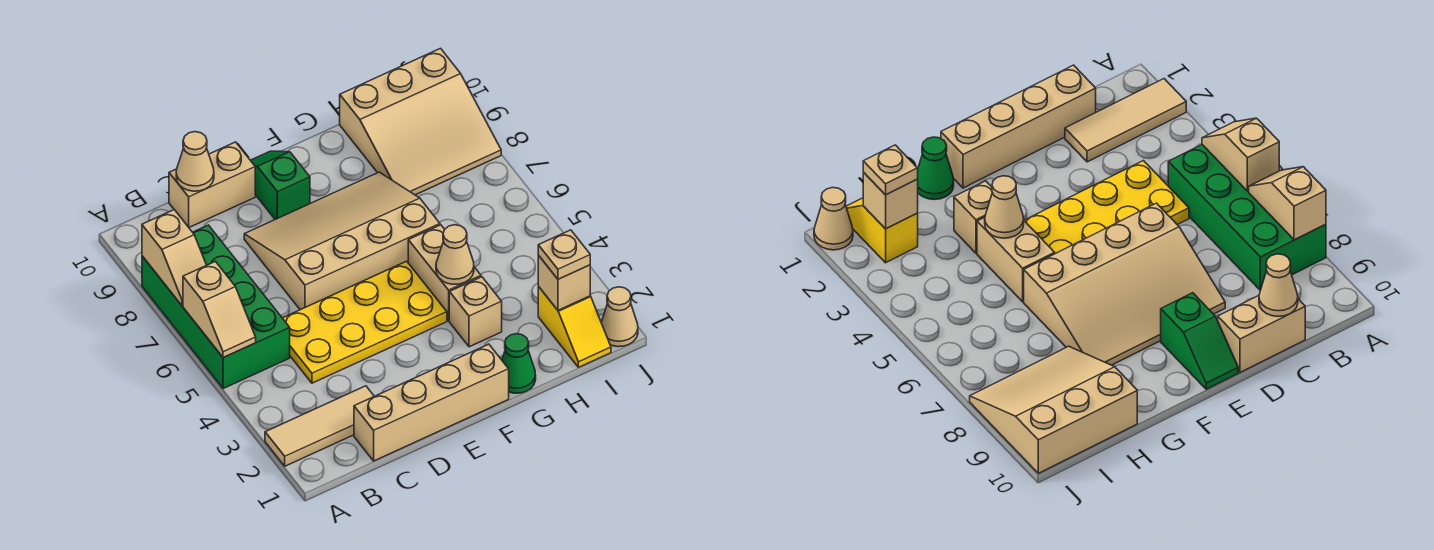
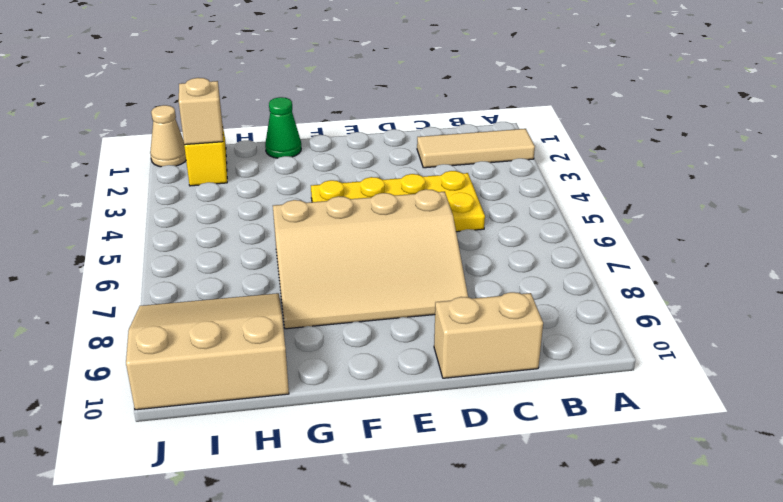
none -> green 2x4 brick [142,225,290,389]
none -> tan 1x4 brick [354,344,509,461]
none -> green 1x2 slope [250,151,310,219]

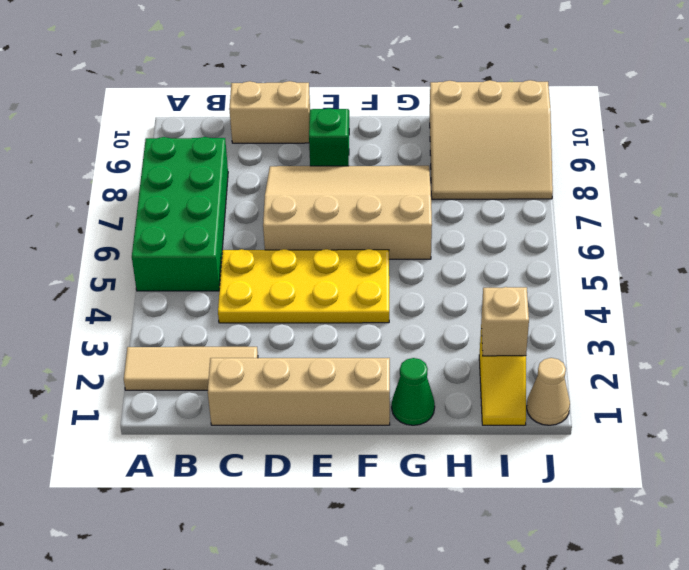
none -> tan 1x1 brick [449,277,502,347]
none -> tan 1x2 brick [408,225,481,321]
none -> tan 1x2 slope [183,261,256,358]

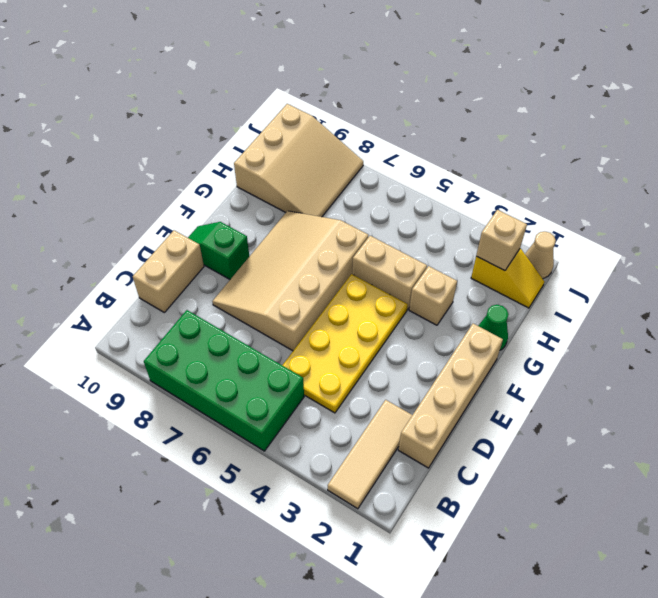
none -> tan 1x2 slope [183,261,256,358]
none -> tan 1x2 slope [142,210,206,305]
none -> tan 1x1 cone [176,132,214,191]

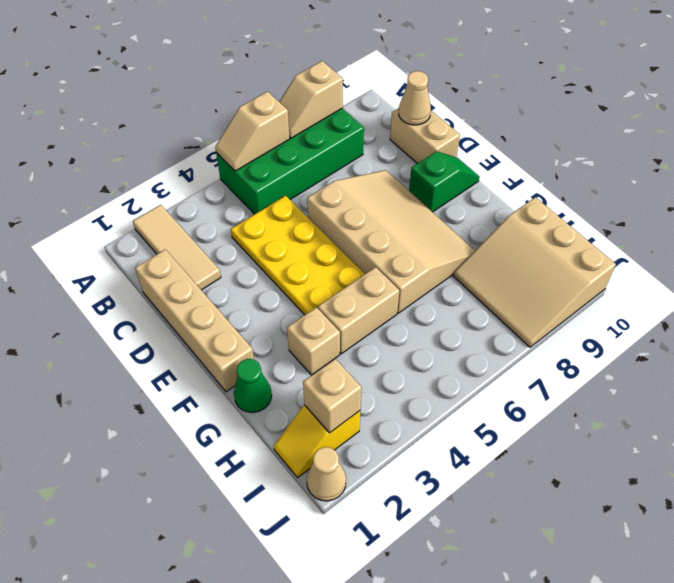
none -> tan 1x1 cone [436,225,474,284]
none -> tan 1x1 plate [538,230,590,279]

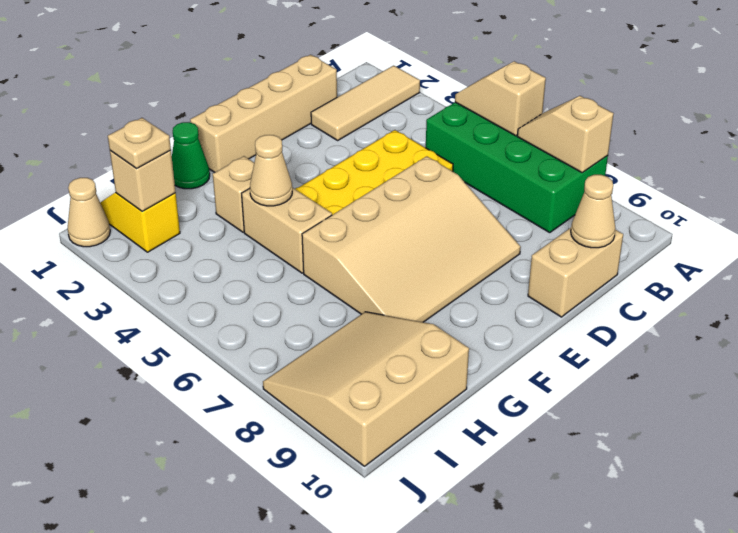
none -> green 1x2 slope [250,151,310,219]

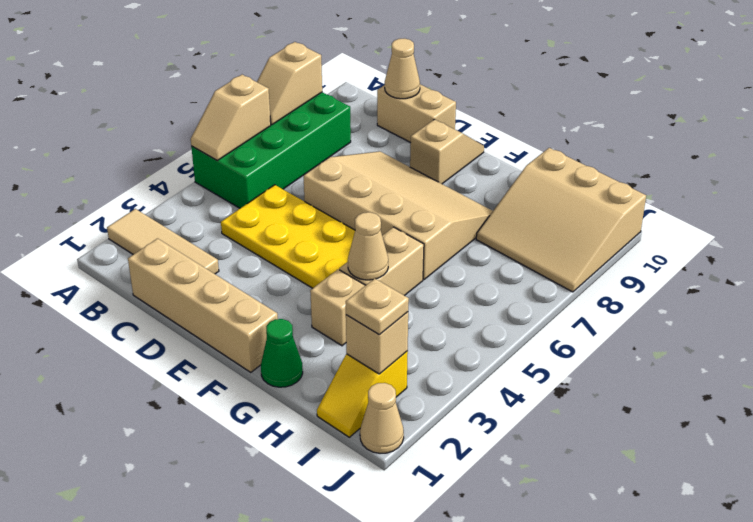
tan 1x2 slope [410,119,484,184] -> green 1x2 slope [250,151,310,219]

